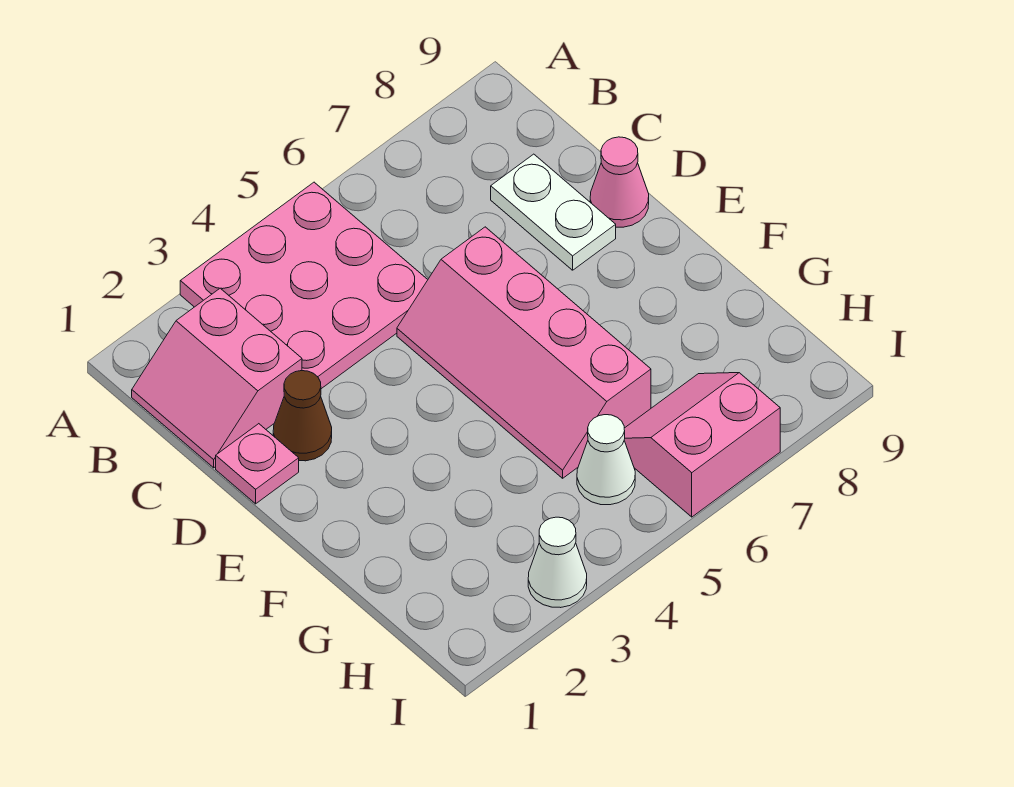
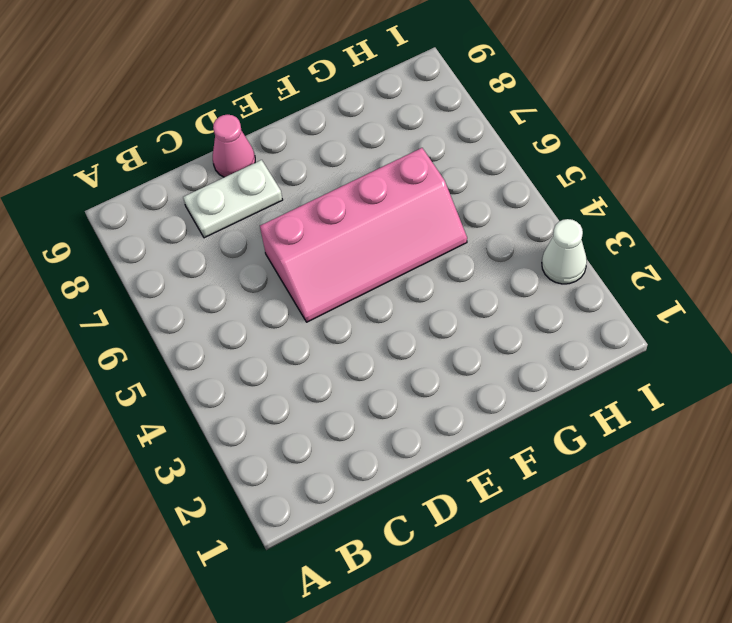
none -> pink 3x3 plate [180,182,428,389]
none -> pink 2x2 slope [132,288,302,468]

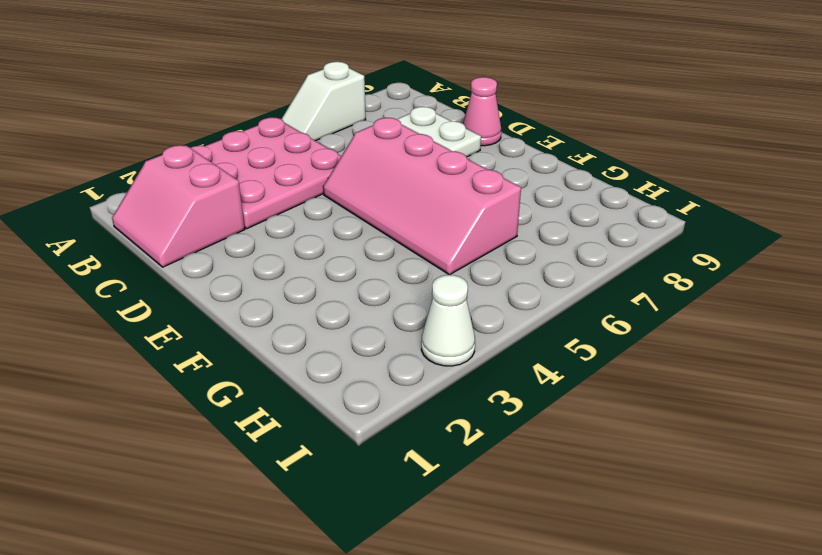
white 1x2 slope [281,62,366,141] -> none
none -> pink 1x1 plate [216,424,299,504]
none -> brown 1x1 cone [273,371,332,461]

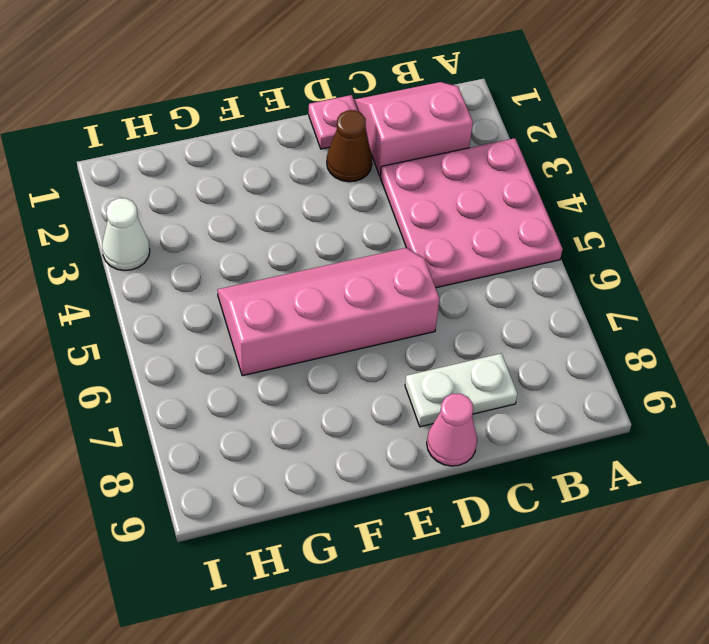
none -> white 1x1 cone [577,415,635,505]
none -> pink 2x2 slope [624,373,780,517]

